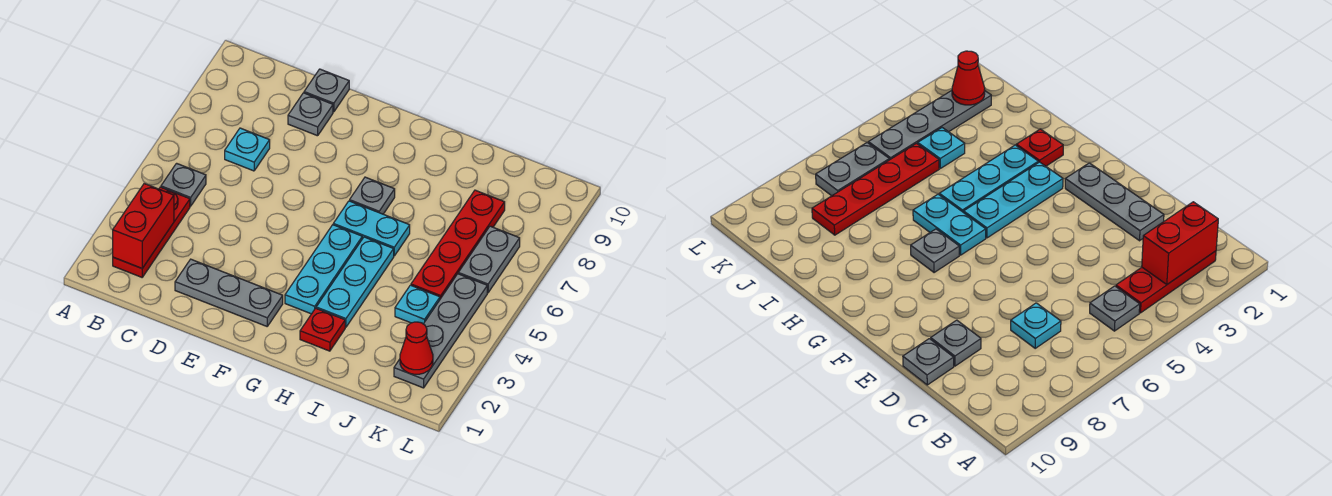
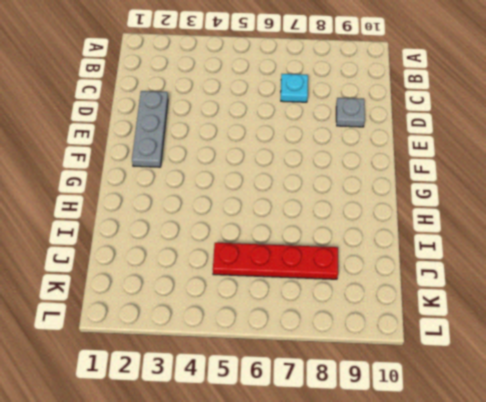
none -> red 1x3 plate [113,187,190,277]
none -> grey 1x1 plate [161,163,206,206]
none -> grey 1x1 plate [304,69,349,112]

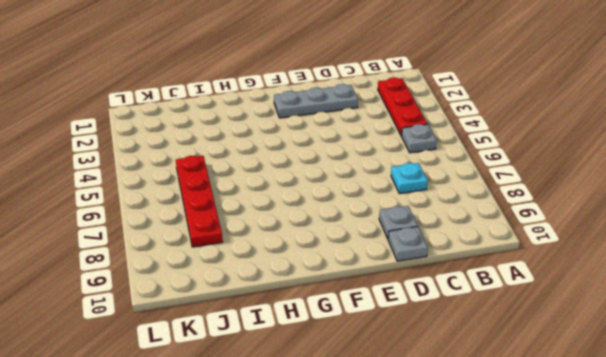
none -> cyan 1x3 plate [285,225,362,314]
none -> cyan 1x2 plate [333,201,410,256]
none -> grey 1x1 plate [350,177,395,214]

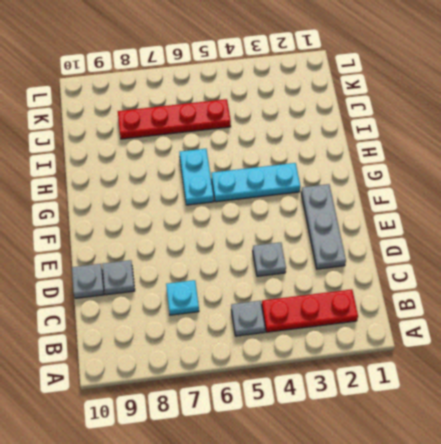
grey 1x1 plate [253,242,286,276] -> grey 1x1 plate moved to [350,177,395,214]
none -> red 1x1 plate [300,308,345,351]
none -> cyan 1x3 plate [316,237,394,327]
none -> cyan 1x1 plate [395,285,440,324]

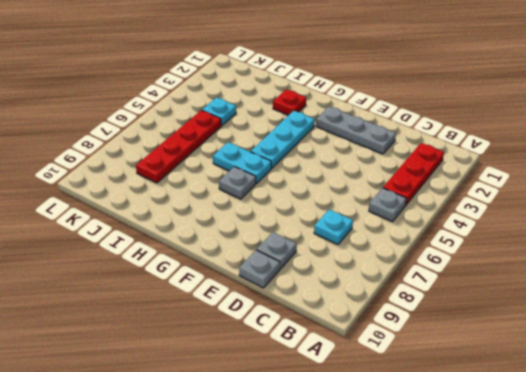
none -> cyan 1x3 plate [316,237,394,327]
none -> grey 1x4 plate [394,274,487,388]
none -> grey 1x2 plate [458,226,520,293]

